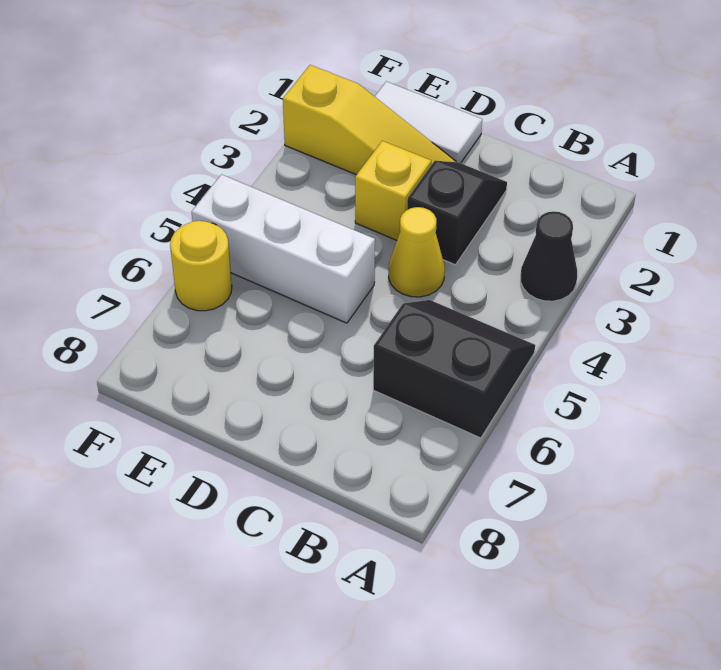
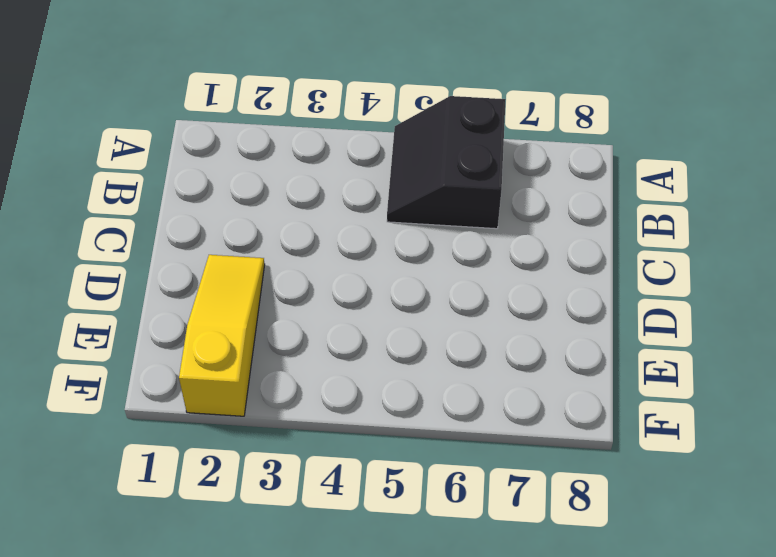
none -> black 1x1 cone [521,211,577,301]
none -> black 1x2 slope [407,161,507,265]

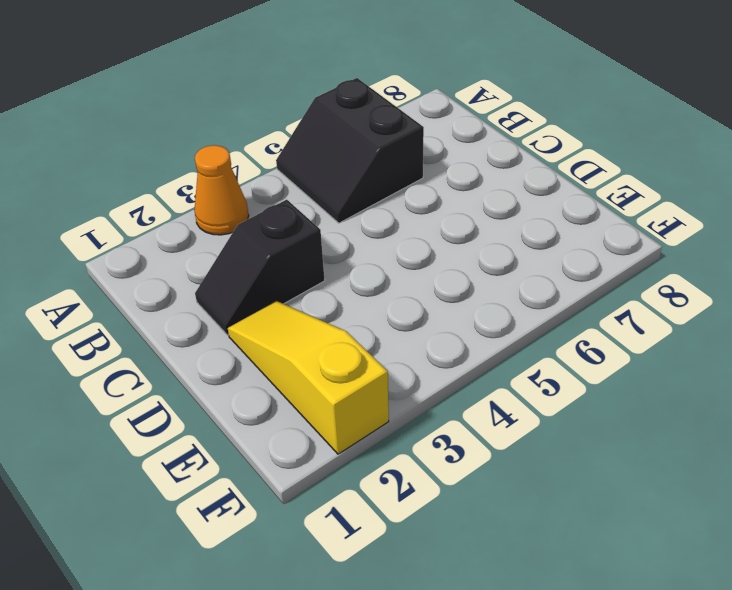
orange 1x1 cone [194,145,249,235] -> black 1x1 cone [521,211,577,301]
none -> yellow 1x1 cone [389,207,445,297]
none -> white 1x2 tile [375,82,482,163]

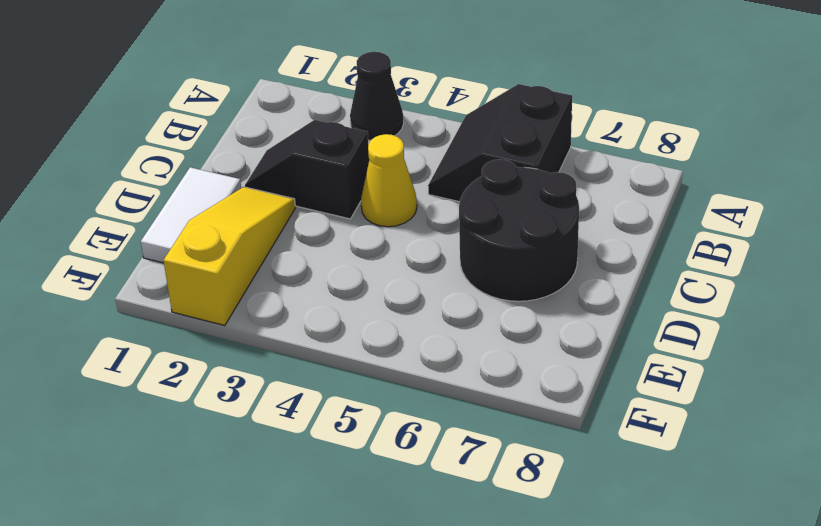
black 2x2 round brick [459,159,579,301] -> none
none -> yellow 1x1 brick [355,141,431,240]
none -> white 1x3 brick [192,175,375,323]

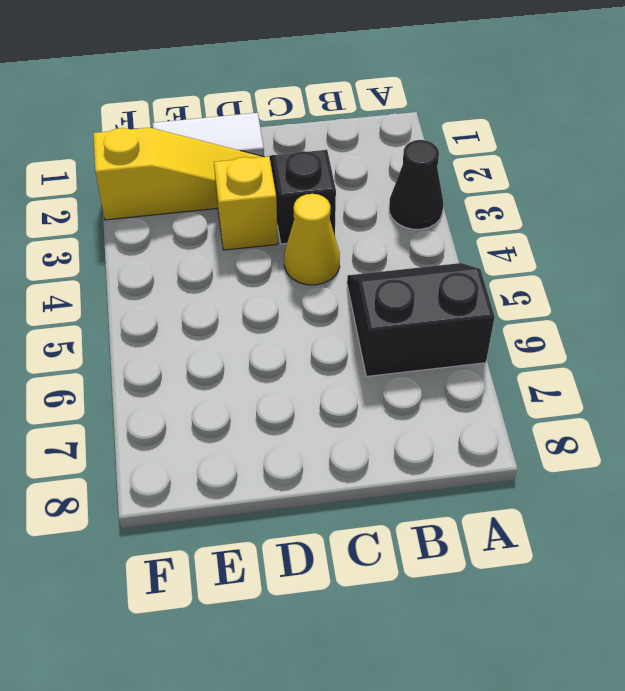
none -> white 1x3 brick [192,175,375,323]
none -> yellow 1x1 round brick [170,221,232,311]

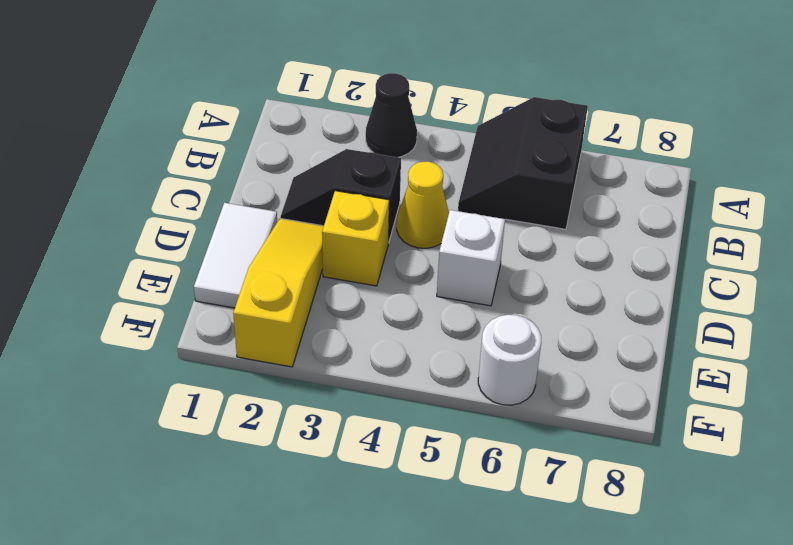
white 1x1 brick [437,210,505,306] -> white 1x3 brick [192,175,375,323]
white 1x1 round brick [478,315,541,405] -> yellow 1x1 round brick [170,221,232,311]

